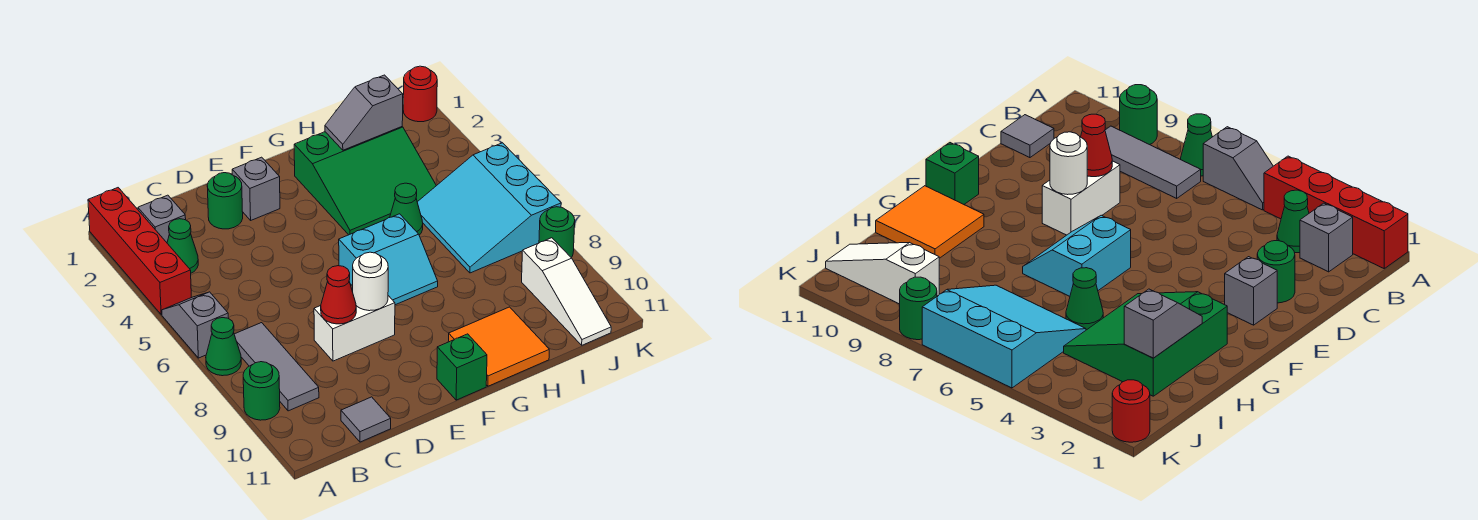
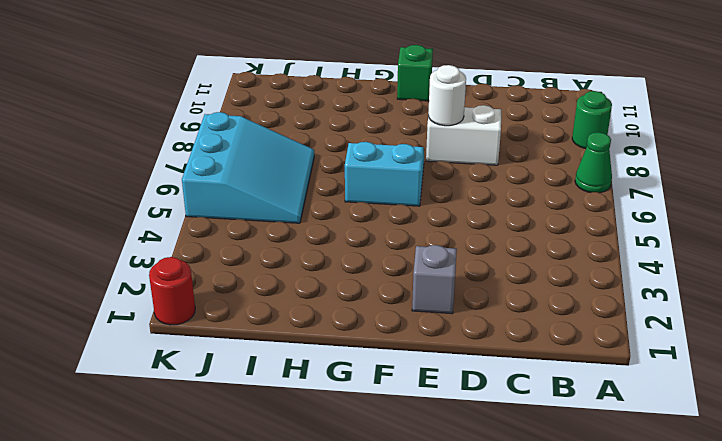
none -> red 1x4 brick [88,188,191,315]
none -> grey 1x2 slope [162,292,228,358]
none -> grey 1x1 brick [138,195,186,242]

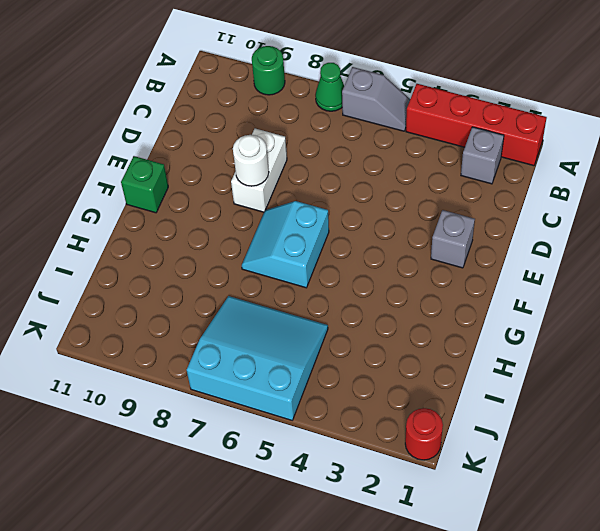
none -> green 1x1 cone [167,219,198,273]
none -> grey 1x3 tile [234,323,319,411]
none -> grey 1x1 tile [341,397,391,442]

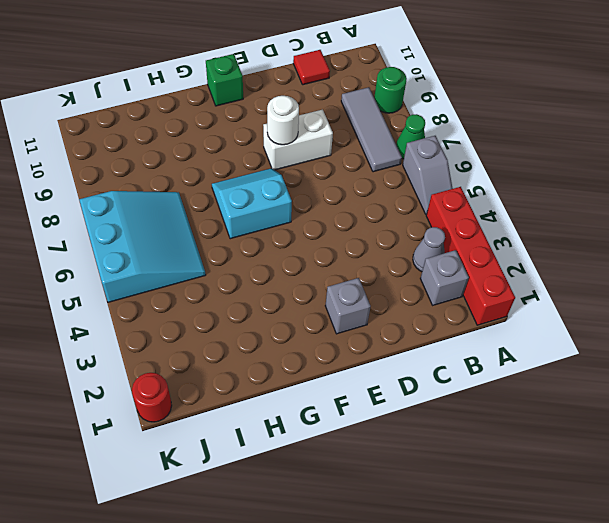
grey 1x1 cone [413,227,445,272] -> green 1x1 cone [167,219,198,273]
red 1x1 tile [293,50,330,85] -> grey 1x1 tile [341,397,391,442]
none -> green 1x1 round brick [207,173,243,229]
none -> green 3x3 slope [294,127,436,235]
none -> orange 2x2 tile [448,307,549,386]

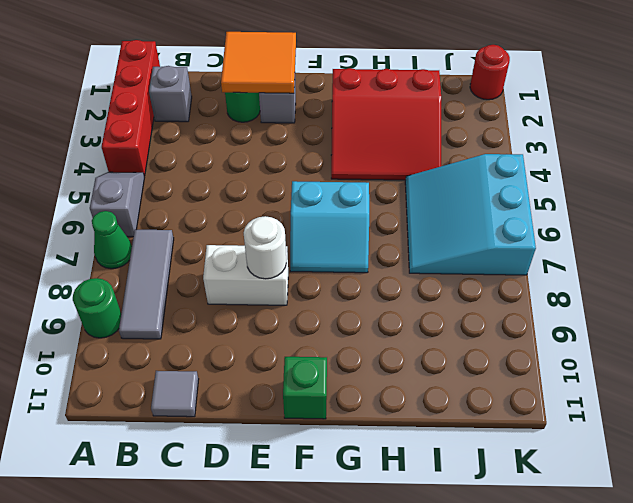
orange 2x2 tile [221,32,296,93] -> orange 2x2 tile moved to [448,307,549,386]
red 3x3 slope [331,68,441,180] -> green 3x3 slope [294,127,436,235]
none -> green 1x1 cone [167,219,198,273]
none -> green 1x1 cone [390,183,423,235]
none -> white 1x3 slope [522,238,611,345]

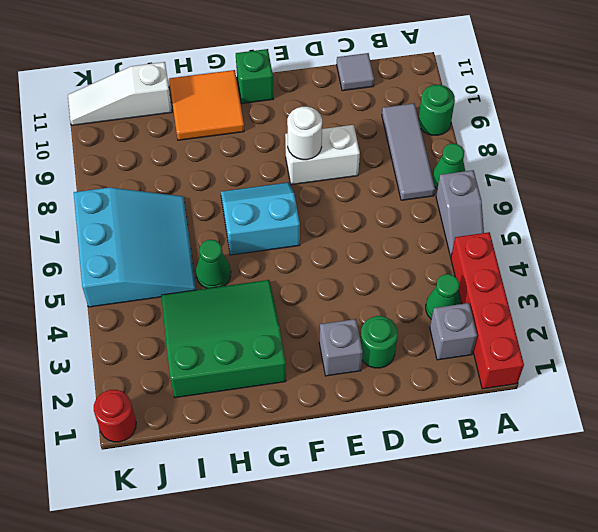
white 1x3 slope [68,62,172,125] -> white 1x3 slope turned to [522,238,611,345]
none -> green 1x1 round brick [539,207,575,257]
none -> red 1x1 cone [321,266,356,324]
none -> grey 1x2 slope [325,75,403,150]

